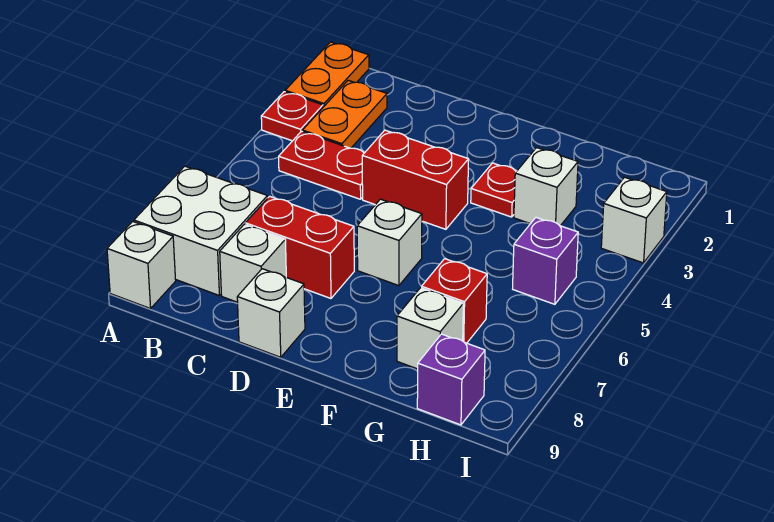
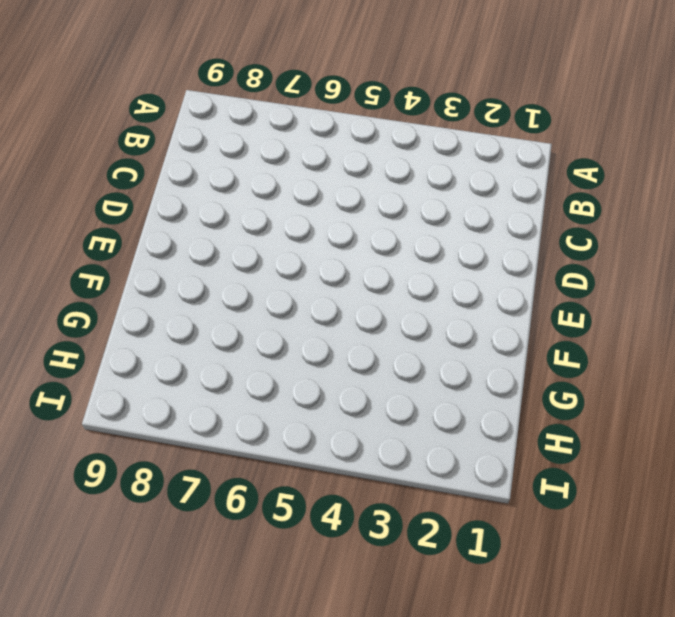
none -> orange 1x2 plate [285,42,369,107]
none -> red 1x1 plate [261,92,323,141]
none -> white 2x2 brick [134,166,268,295]

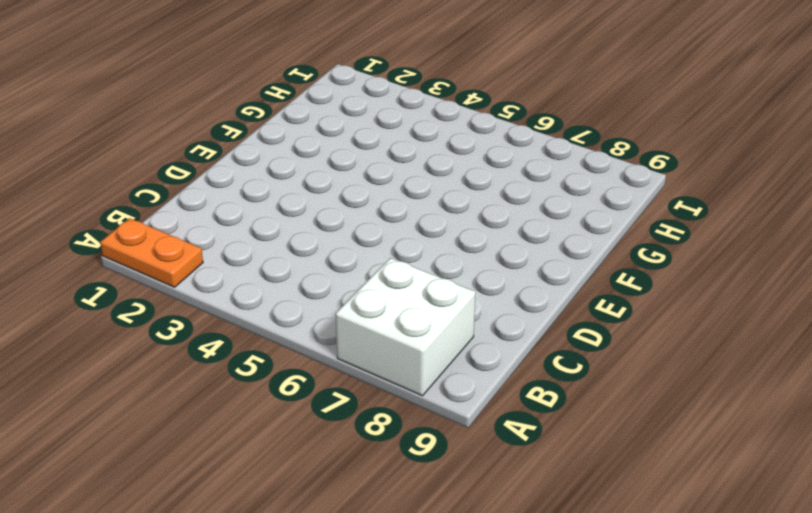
none -> red 1x1 plate [261,92,323,141]
none -> white 1x1 brick [107,221,176,309]
none -> orange 1x2 plate [303,80,387,148]

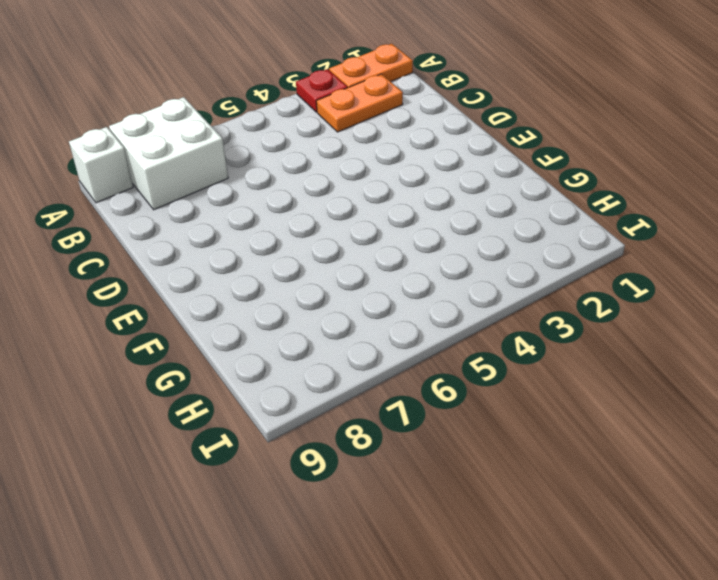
none -> red 1x2 plate [279,131,364,199]
none -> red 1x2 brick [245,196,354,298]
none -> white 1x1 brick [220,224,286,302]

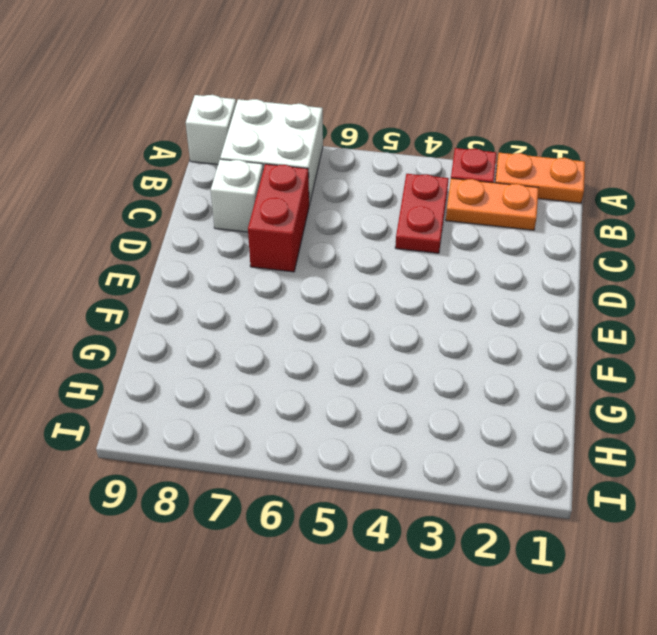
none -> red 1x2 brick [362,130,469,229]
none -> white 1x1 brick [237,269,305,357]
none -> white 1x1 brick [357,199,422,286]

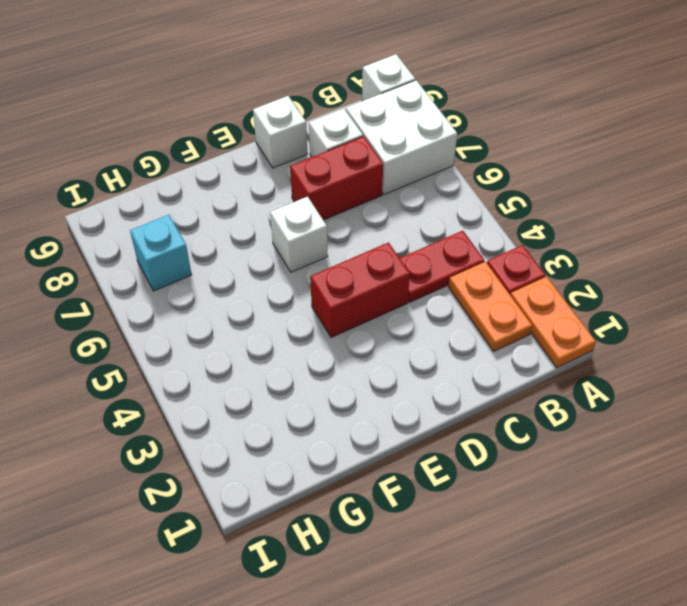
cyan 1x1 brick [130,215,192,291] -> none
none -> red 1x1 plate [471,163,517,217]
none -> white 1x1 brick [514,148,578,226]
none -> red 1x1 brick [422,259,487,343]

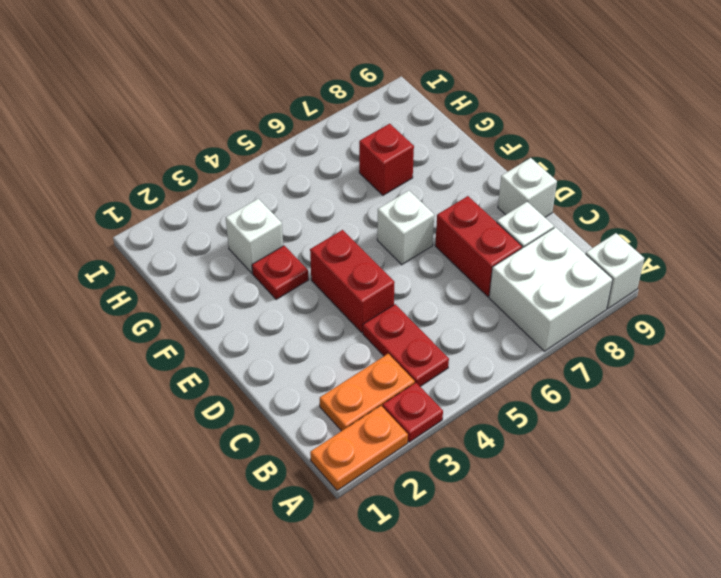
none -> white 1x1 brick [397,288,463,369]
none -> purple 1x1 brick [513,218,578,304]
none -> purple 1x1 brick [417,334,485,425]

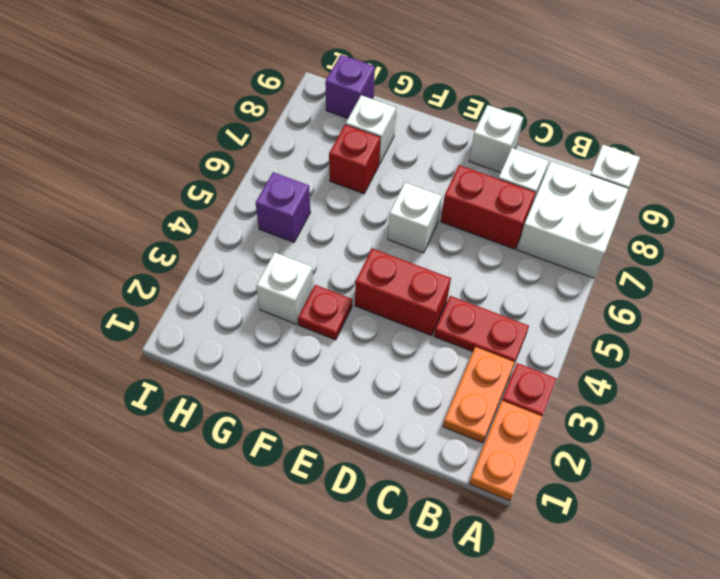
none -> white 1x1 brick [601,177,667,263]

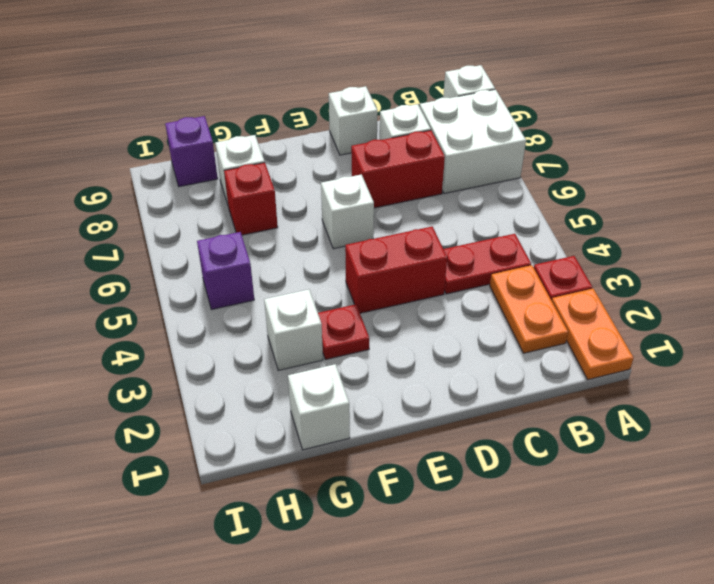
white 1x1 brick [288,364,350,450] -> white 1x1 brick moved to [601,177,667,263]

